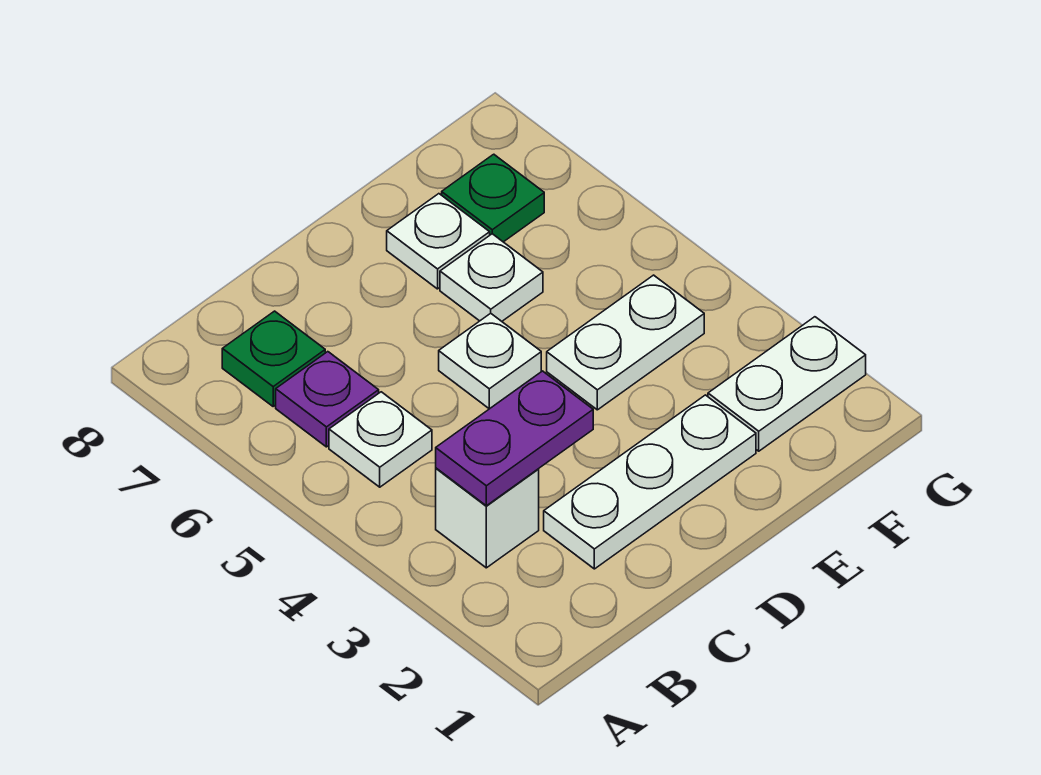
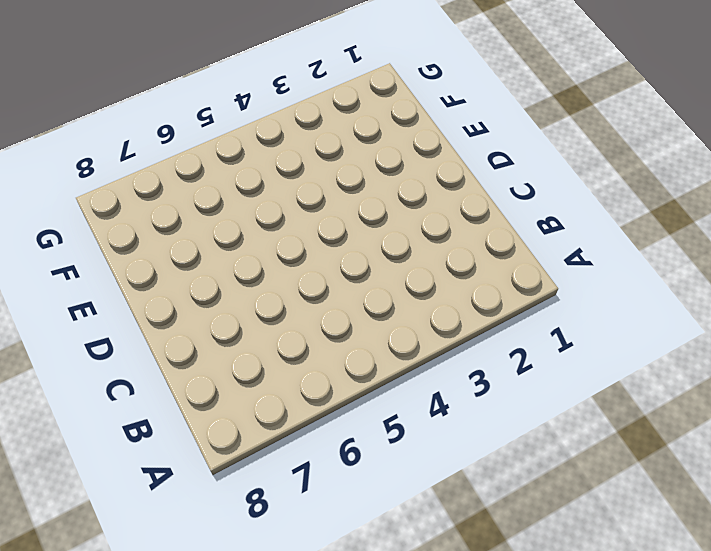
none -> white 1x1 brick [436,468,539,568]
none -> white 1x1 plate [329,392,432,487]
none -> purple 1x1 plate [276,352,379,447]

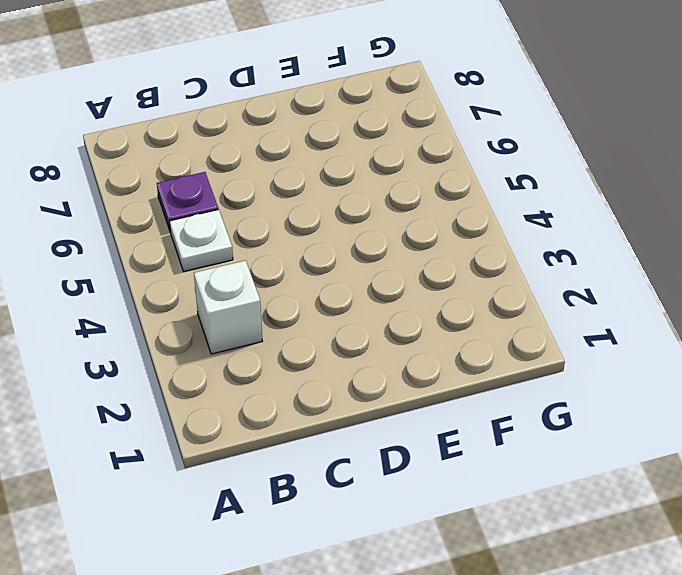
none -> green 1x1 plate [222,311,325,406]
none -> white 1x3 plate [544,395,756,569]
none -> white 1x1 plate [439,313,541,409]

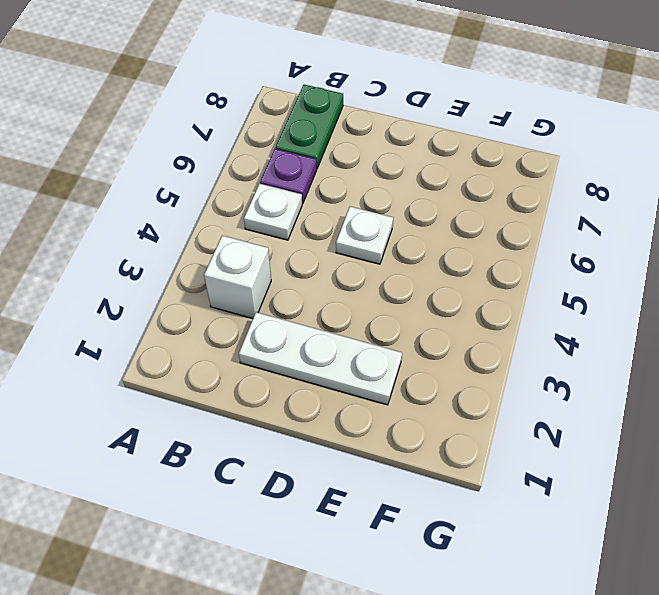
green 1x2 plate [276,85,343,168] -> green 1x1 plate [222,311,325,406]
none -> white 1x2 plate [547,275,704,410]
none -> white 1x1 plate [440,234,543,321]
none -> white 1x1 plate [387,194,490,289]

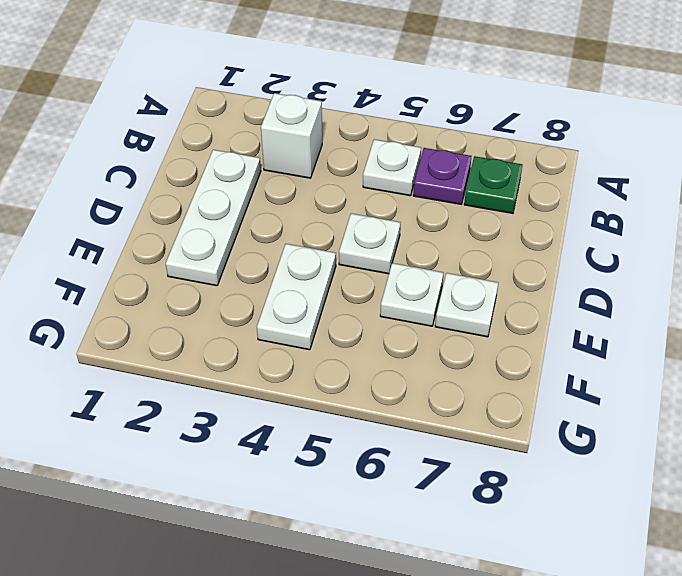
none -> white 1x2 plate [708,317,866,451]
none -> green 1x1 plate [442,154,544,242]
none -> purple 1x2 plate [436,371,593,506]

